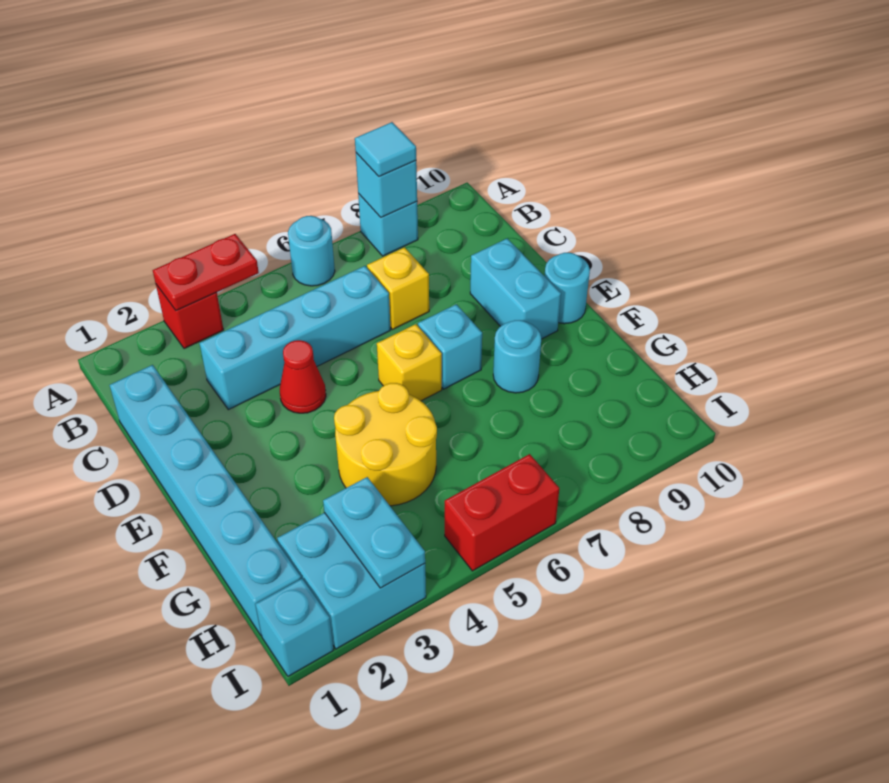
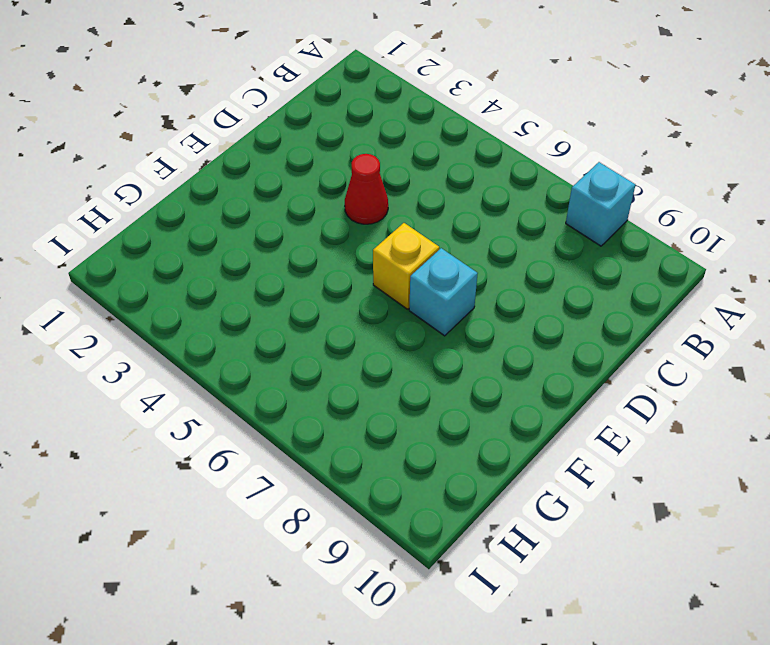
none -> red 1x1 brick [156,285,224,349]
none -> cyan 1x1 round brick [288,216,335,286]
none -> cyan 1x6 brick [110,365,301,635]

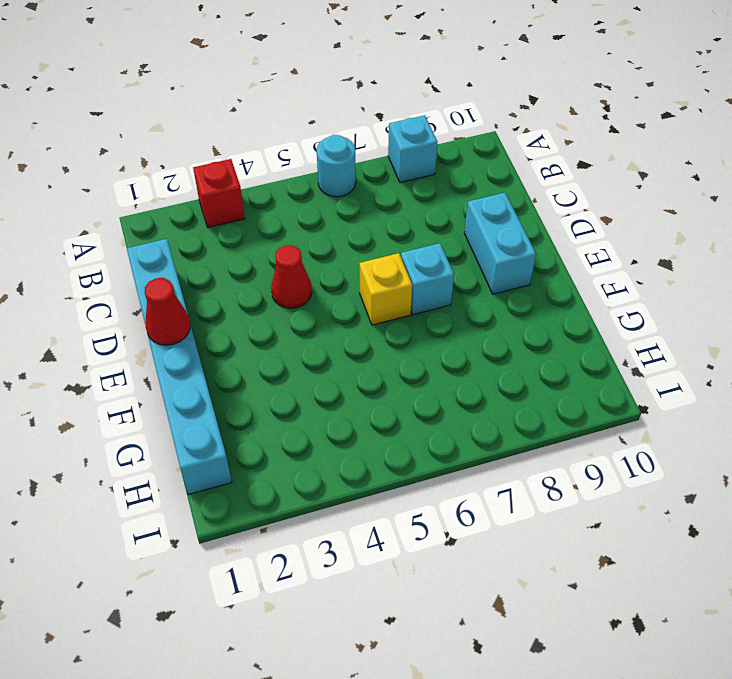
red 1x1 cone [145,278,190,345] -> none
none -> cyan 1x4 brick [200,266,391,410]
none -> yellow 1x1 brick [367,247,429,330]
none -> cyan 1x1 round brick [545,252,590,324]

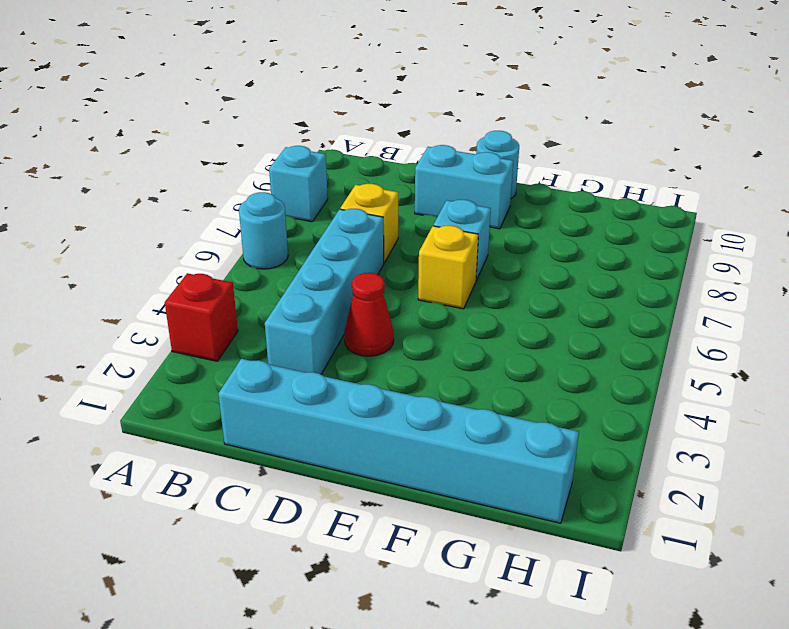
none -> yellow 2x2 round brick [334,383,437,506]
none -> cyan 1x1 round brick [493,320,541,393]
none -> cyan 2x2 brick [277,513,426,649]

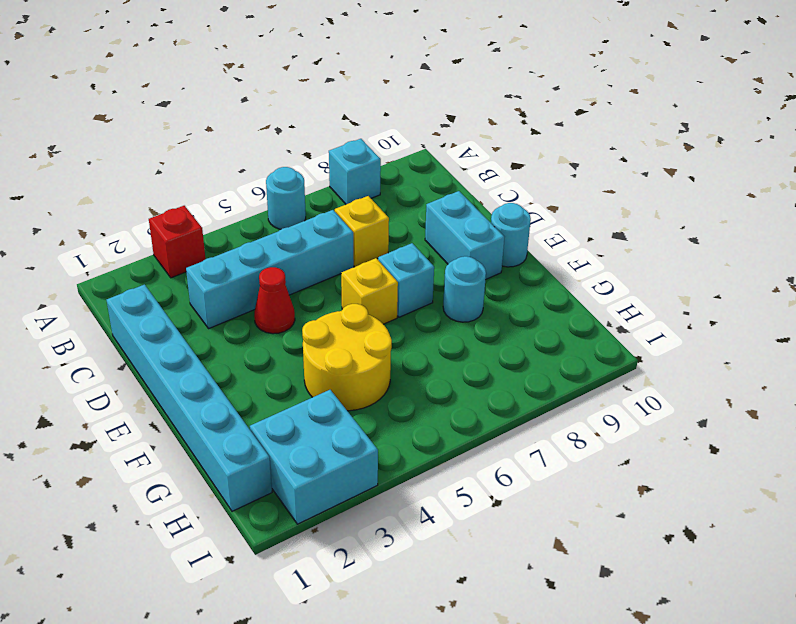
none -> cyan 1x1 brick [256,579,333,676]
none -> red 1x2 brick [445,454,559,571]
none -> red 1x2 plate [153,234,259,311]

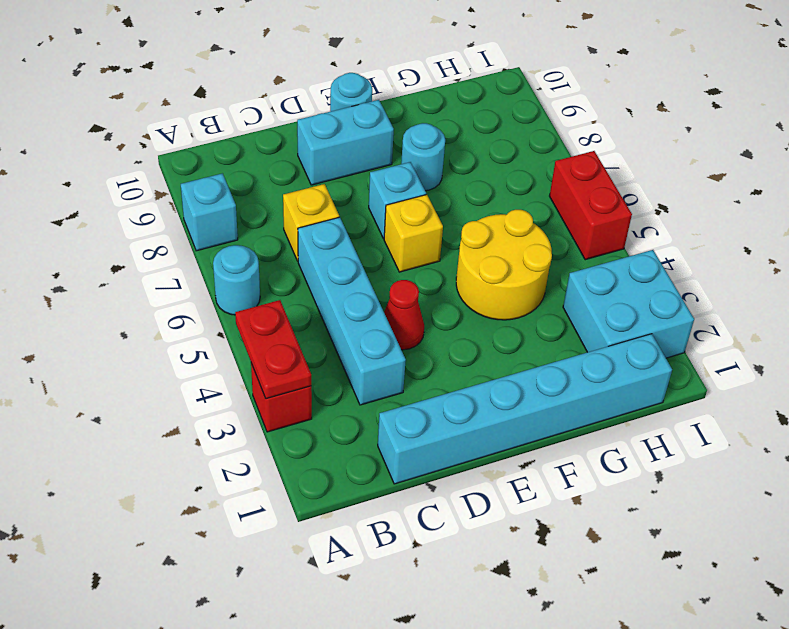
none -> cyan 1x1 brick [256,579,333,676]
none -> cyan 1x1 brick [356,153,417,218]
none -> cyan 1x2 plate [323,477,425,588]

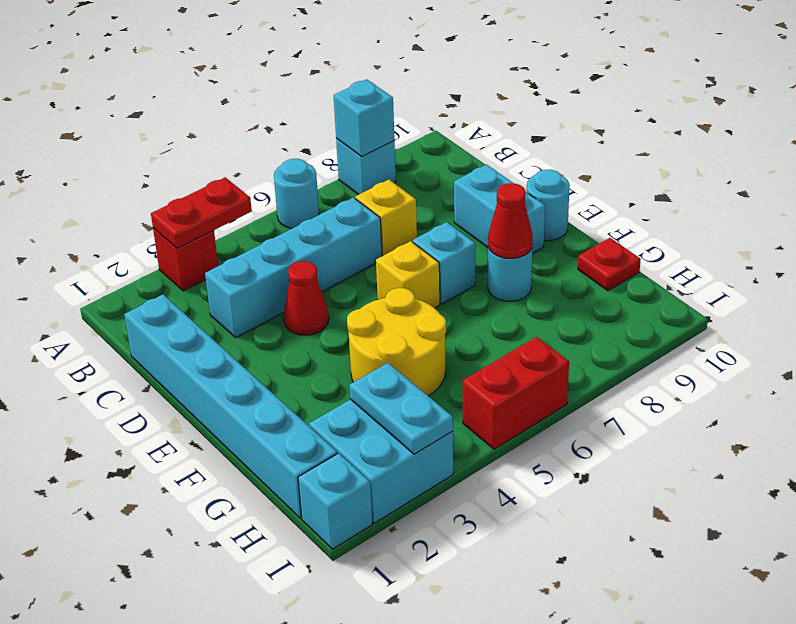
red 1x1 cone [488,183,533,258] -> none
red 1x1 plate [578,238,641,291] -> none
none -> cyan 1x1 tile [355,122,416,176]

